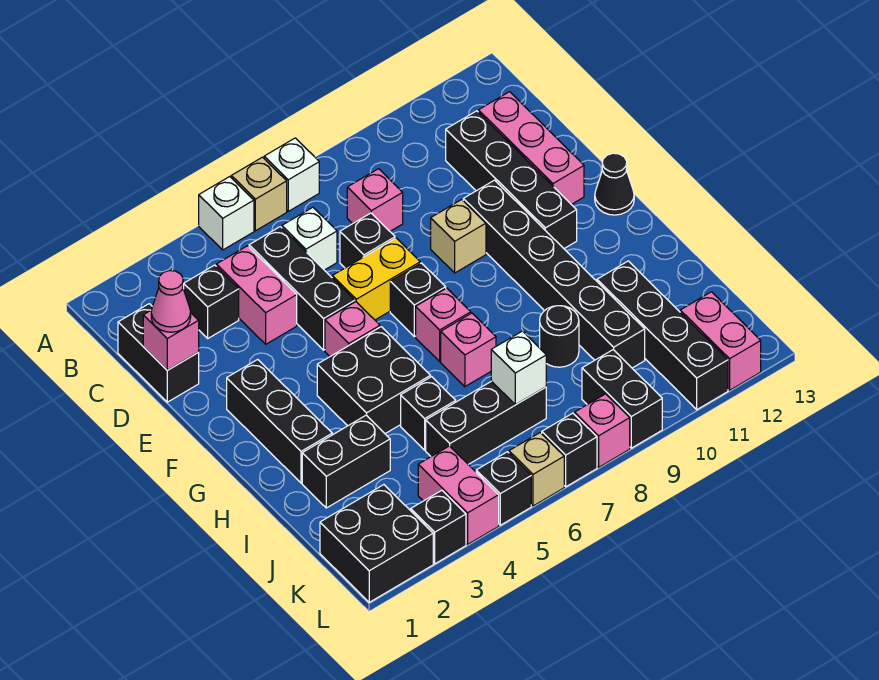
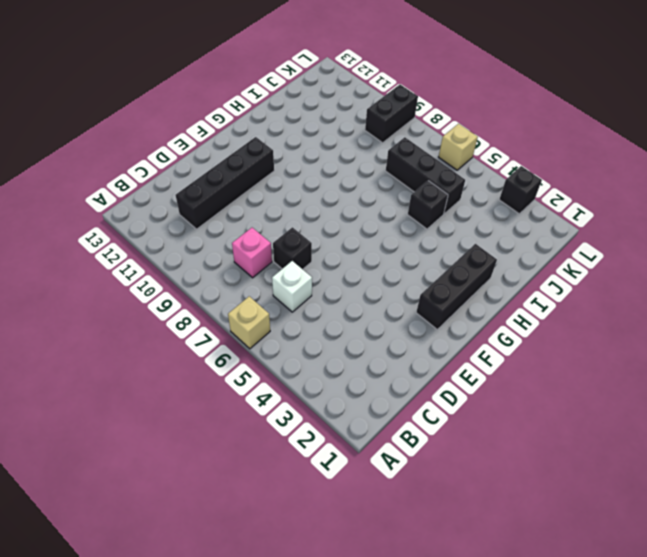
none -> white 1x1 brick [199,177,254,250]
none -> white 1x1 brick [264,138,319,211]
none -> black 1x2 brick [118,304,199,402]
none -> black 1x1 brick [184,265,239,338]

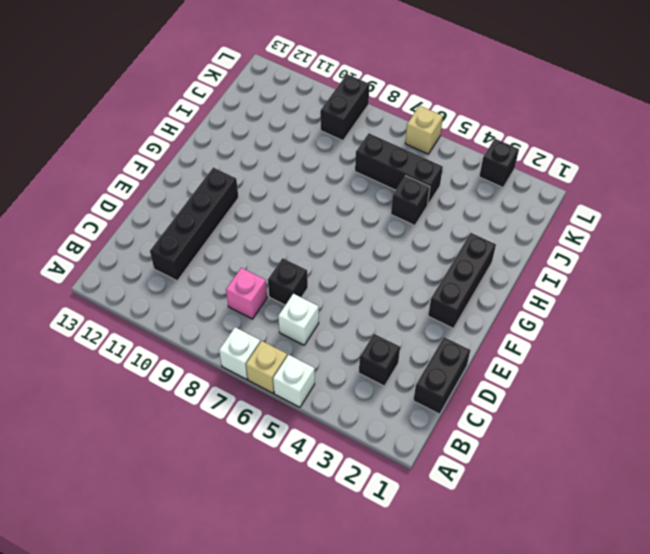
none -> pink 1x2 brick [216,246,297,344]
none -> black 1x3 brick [249,227,355,350]
none -> pink 1x3 brick [478,92,584,204]
none -> yellow 1x2 brick [332,238,420,320]

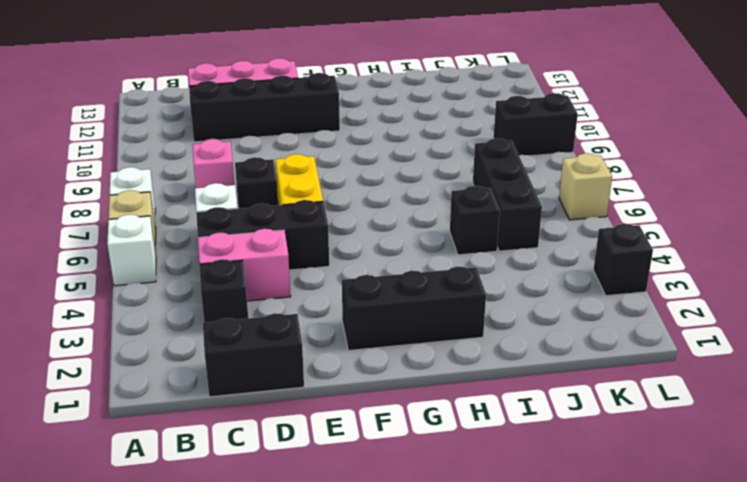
none -> tan 1x1 brick [431,200,486,273]
none -> black 1x6 brick [463,180,645,368]
none -> pink 1x1 brick [325,302,380,356]
none -> black 1x1 brick [390,263,446,337]

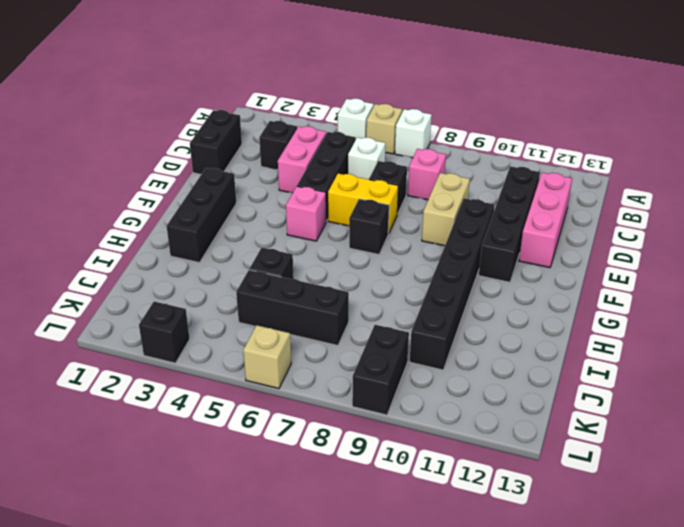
tan 1x2 brick [422,173,470,246] -> tan 1x1 brick [431,200,486,273]
none -> black 1x1 cone [595,153,634,215]
none -> black 2x2 brick [317,327,431,434]
none -> pink 1x1 brick [416,288,471,361]
none -> pink 1x1 brick [441,313,496,387]

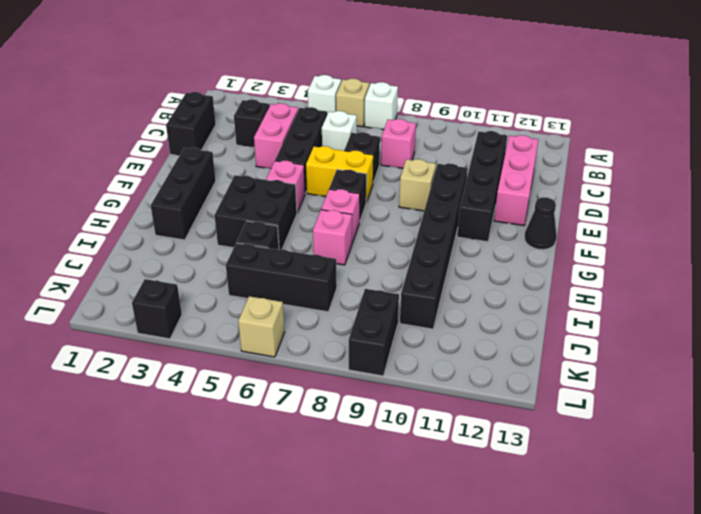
none -> black 1x2 brick [302,415,390,508]
none -> black 1x1 round brick [540,306,579,367]
none -> black 1x4 brick [597,261,728,410]
none -> black 2x2 brick [320,485,433,602]

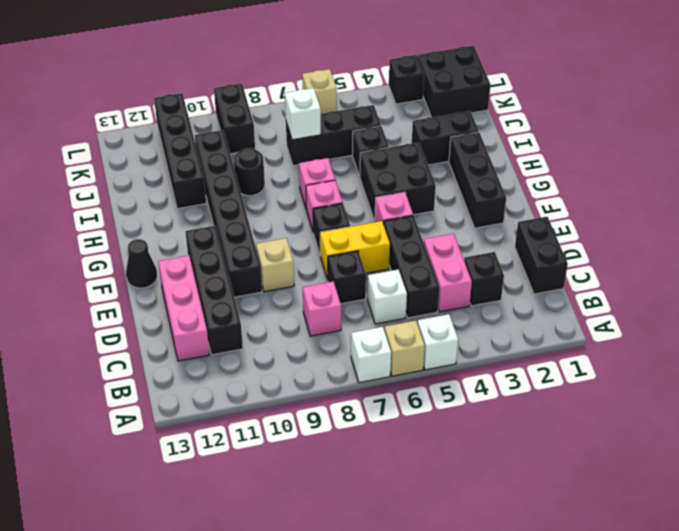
none -> pink 1x2 brick [418,446,499,544]
none -> pink 1x2 brick [680,292,761,390]
none -> black 1x1 brick [476,452,531,525]
none -> black 1x1 brick [542,413,597,487]

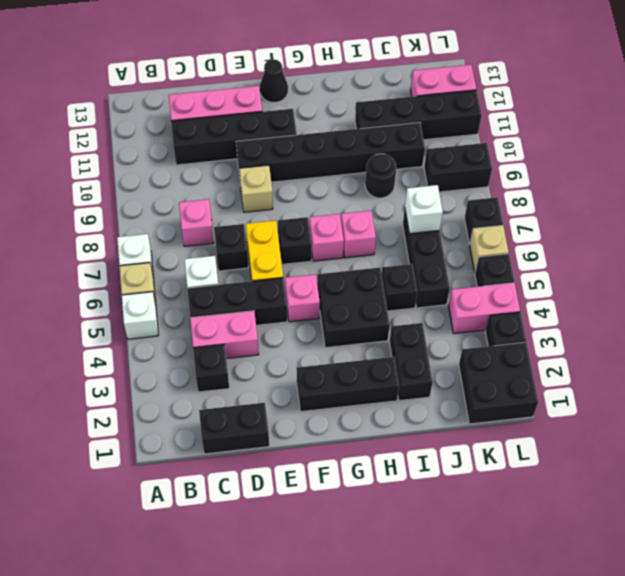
none -> pink 1x1 brick [575,394,630,467]
none -> pink 1x1 brick [143,310,199,370]
none -> pink 1x1 cone [151,271,191,332]

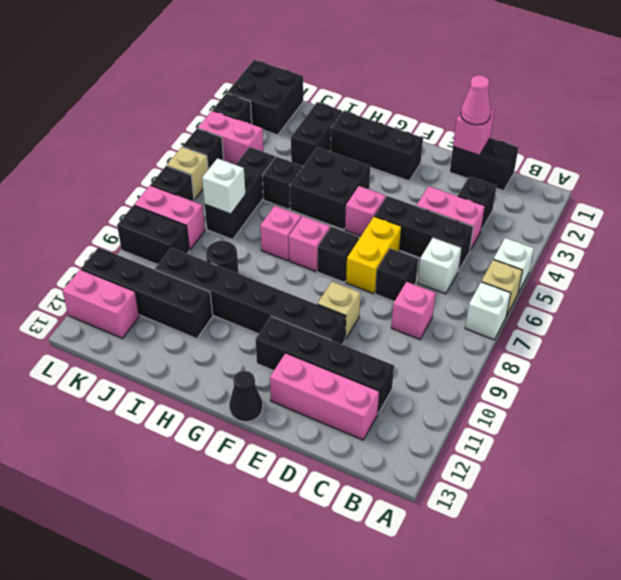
pink 1x2 brick [134,185,205,250] -> pink 1x1 brick [575,394,630,467]

